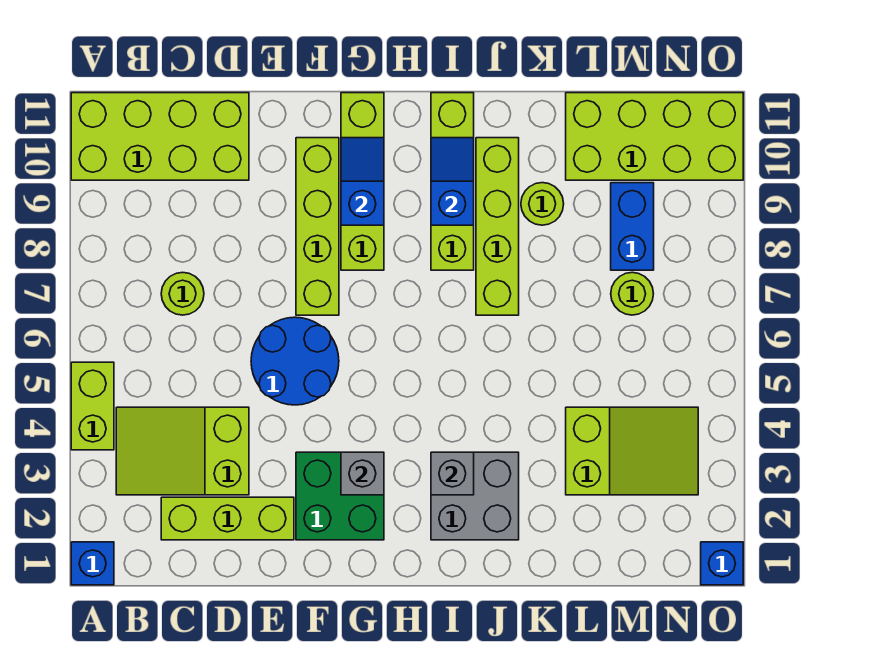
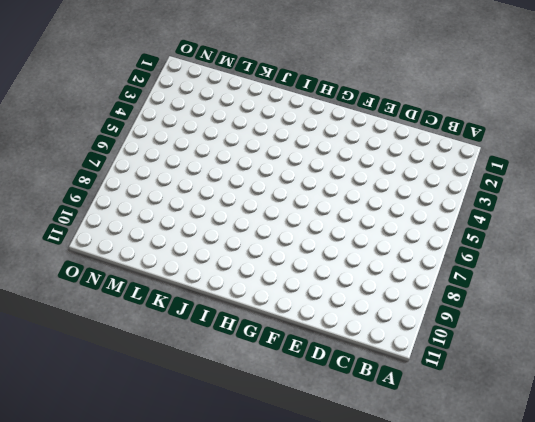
none -> blue 1x1 brick [71,542,114,585]
none -> lime 1x2 brick [71,362,114,450]
none -> lime 2x4 brick [71,93,249,180]

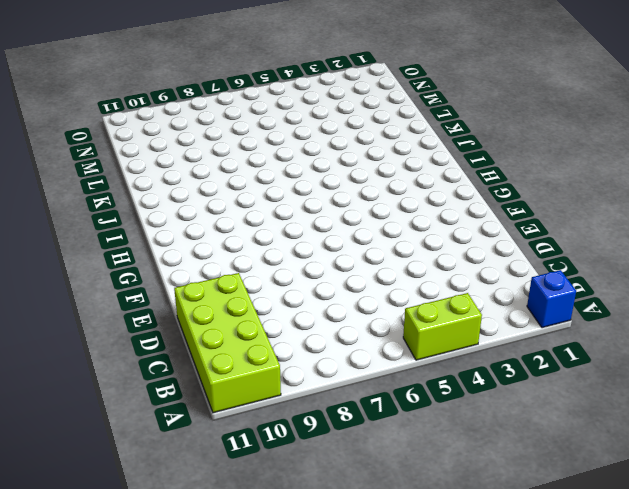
none -> lime 2x3 slope [116,407,249,495]
none -> lime 1x3 brick [161,497,294,540]
none -> lime 1x1 round brick [161,272,204,315]

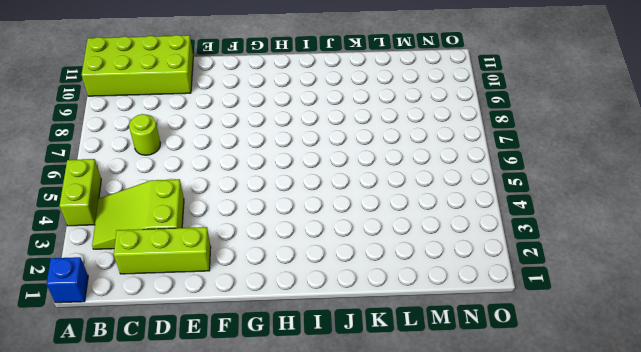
none -> blue 2x2 round brick [251,317,339,405]
none -> green 2x2 brick [296,452,384,540]
none -> lime 1x4 brick [296,138,339,315]

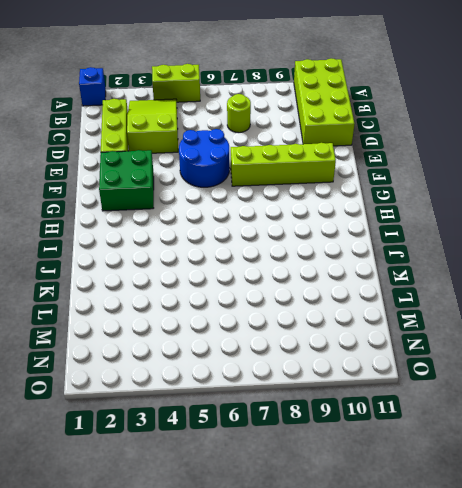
none -> lime 1x4 brick [341,93,384,270]
none -> grey 2x2 brick [431,452,519,540]
none -> lime 1x4 brick [431,93,474,270]

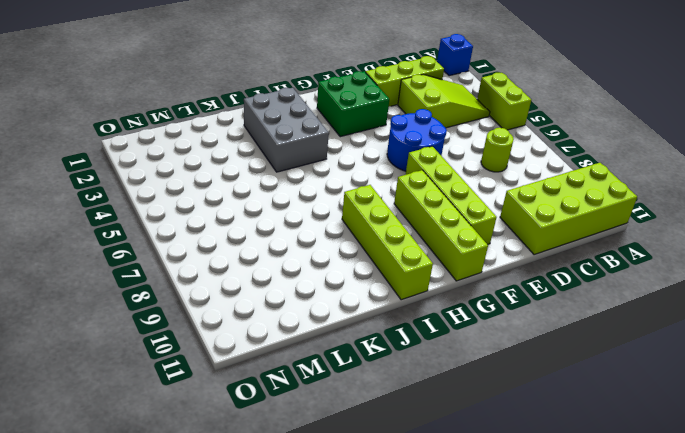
grey 2x3 brick [244,88,329,172] -> grey 2x2 brick [431,452,519,540]
none -> lime 1x4 brick [476,138,519,315]
none -> lime 1x1 round brick [521,183,564,225]
none -> lime 2x3 slope [566,407,698,495]

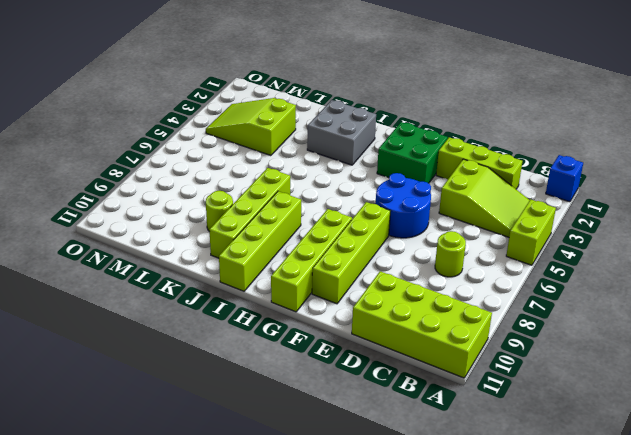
none -> lime 2x4 brick [566,93,743,180]
none -> lime 1x1 round brick [611,272,653,315]
none -> blue 1x2 brick [611,183,654,270]

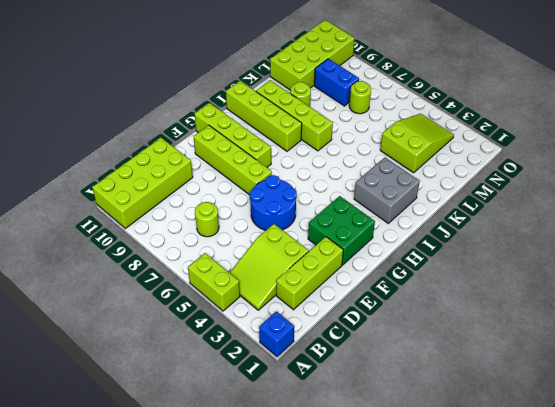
none -> blue 1x1 brick [701,542,743,585]
none -> grey 1x1 brick [341,452,384,495]
none -> blue 1x2 slope [341,138,384,225]

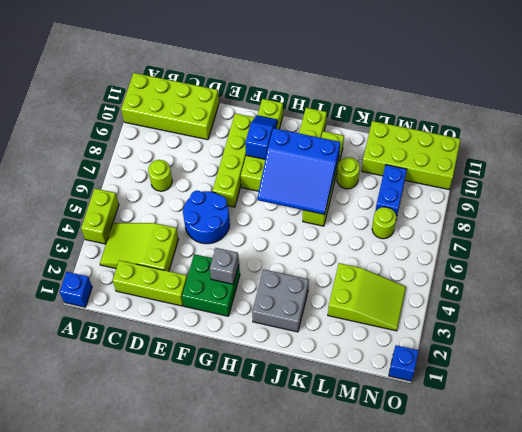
blue 3x3 slope [257,128,340,215] -> blue 1x2 slope [431,138,474,225]
none -> grey 1x1 brick [431,452,474,495]

